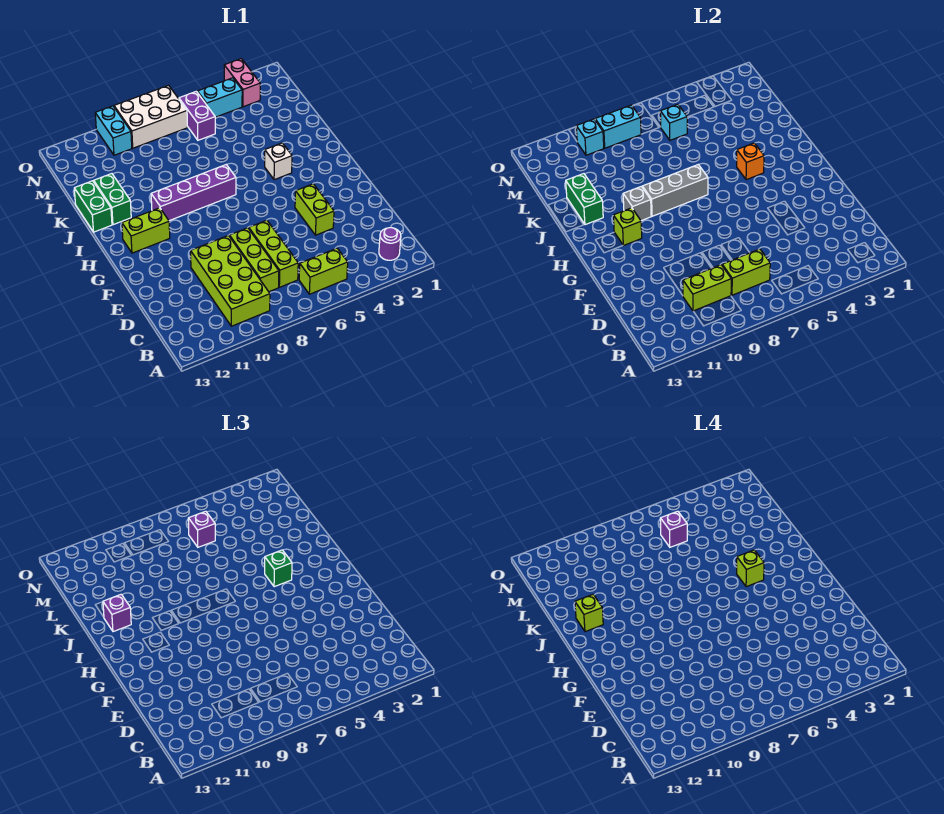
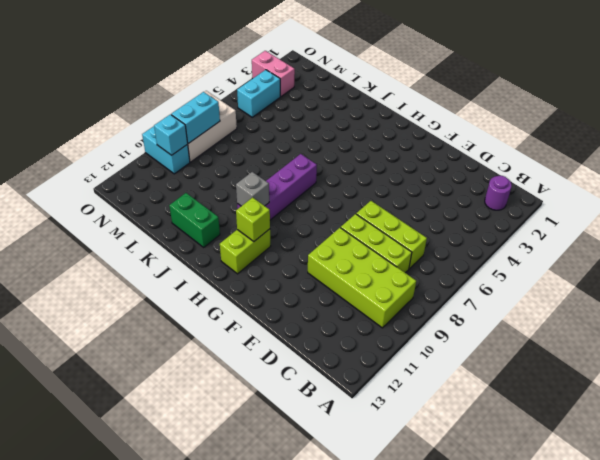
none -> lime 1x2 brick [299,248,348,294]
none -> lime 1x2 brick [295,184,334,235]
none -> white 1x1 brick [265,143,292,180]
none -> green 1x2 brick [74,181,112,232]

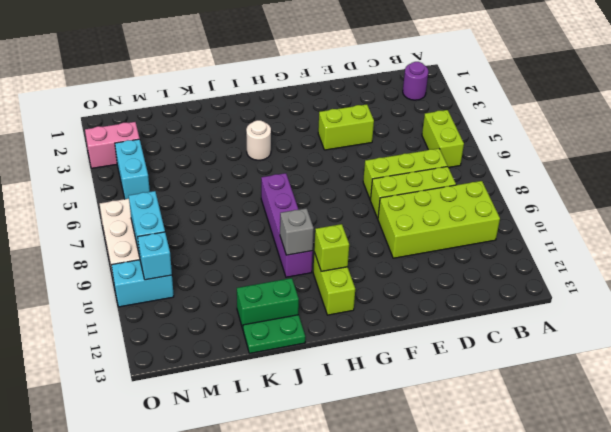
white 1x1 round brick [246,120,271,160] -> white 1x1 brick [265,143,292,180]
green 1x2 plate [243,315,305,353] -> green 1x2 brick [74,181,112,232]
none -> purple 1x2 brick [179,91,215,140]
none -> lime 1x2 brick [722,249,770,295]
none -> lime 1x2 brick [683,265,731,311]
none -> orange 1x1 brick [737,143,764,180]

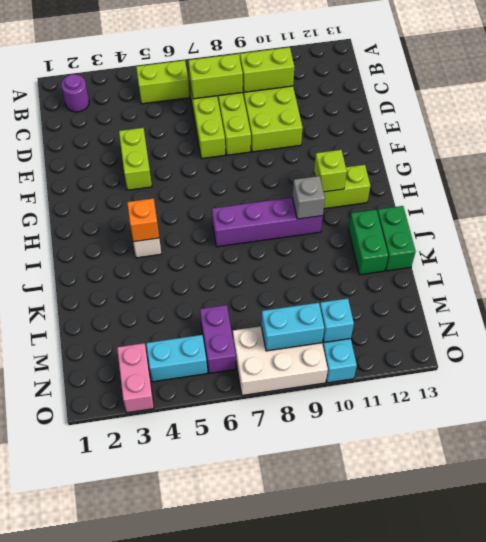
none -> grey 1x3 brick [642,164,708,216]
none -> green 1x2 brick [566,174,603,225]
none -> cyan 1x1 brick [660,104,687,140]
none -> green 1x1 brick [265,550,292,587]

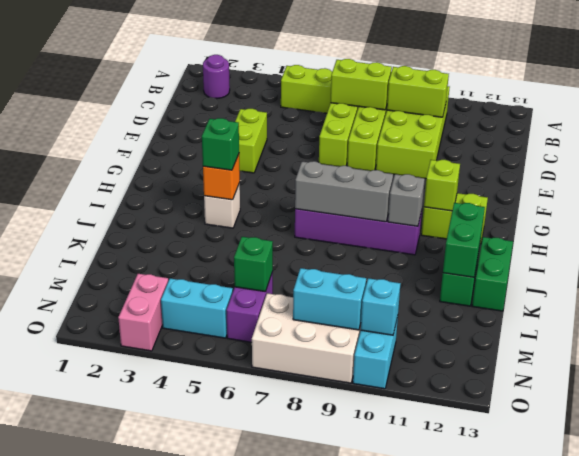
green 1x1 brick [234,237,273,292] -> cyan 1x1 brick [660,104,687,140]
none -> purple 1x1 brick [103,594,131,632]
none -> purple 1x1 brick [188,511,215,547]
none -> lime 1x1 brick [737,550,764,587]
none -> lime 1x1 brick [575,594,603,632]

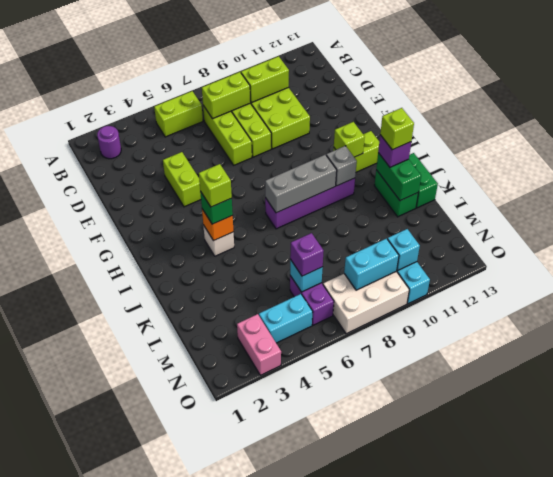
none -> purple 1x1 brick [660,511,687,547]

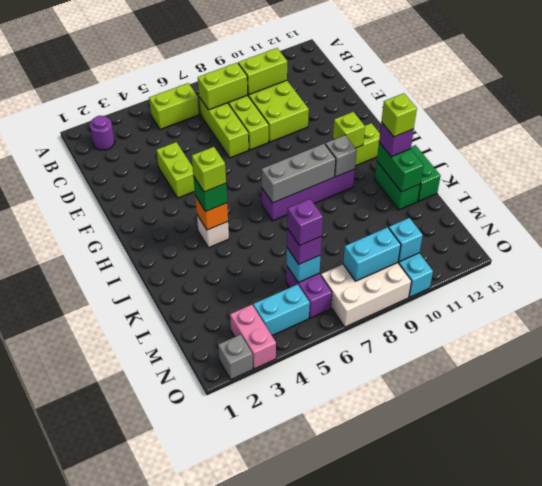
grey 1x1 brick [218,334,253,380] -> none

